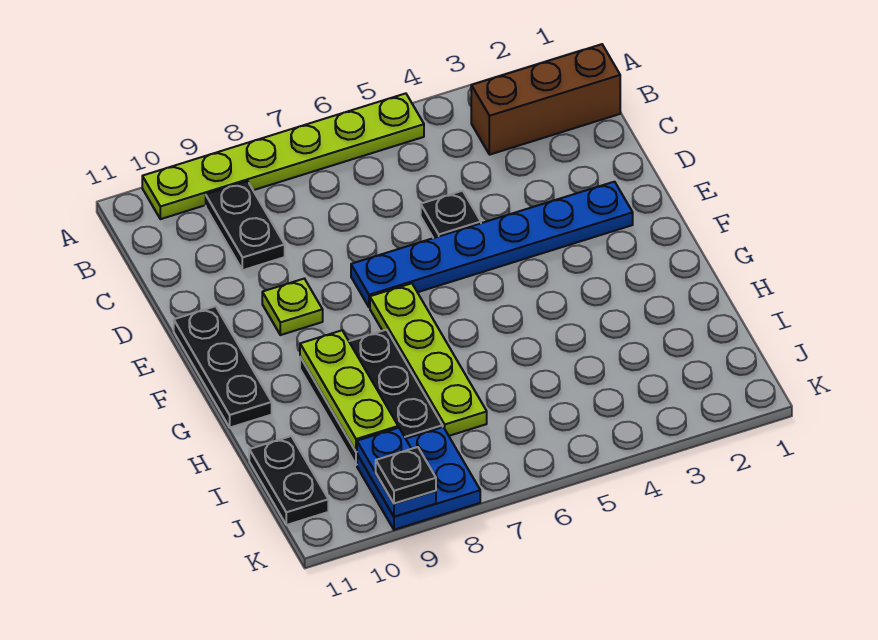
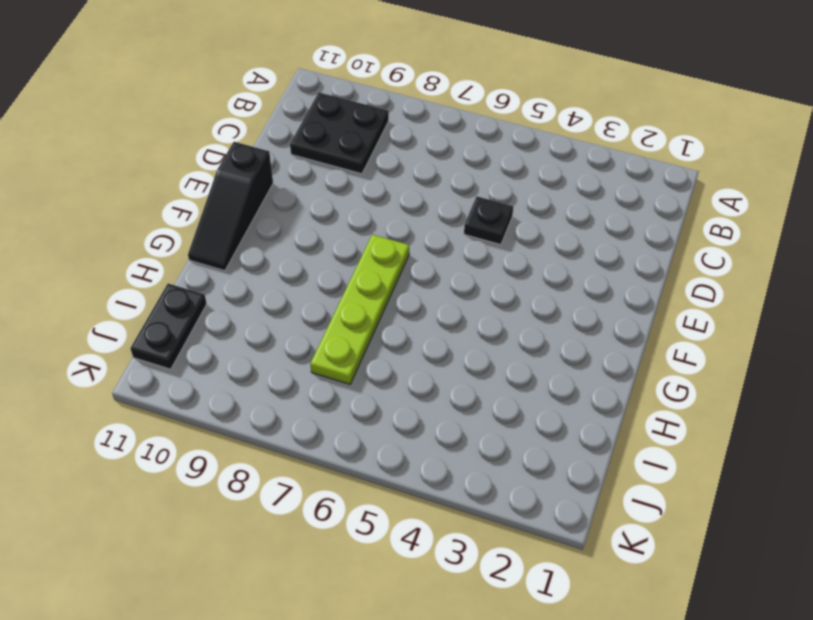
black 2x2 plate [290,93,389,174] -> black 1x2 plate [206,181,285,270]
black 1x3 slope [188,142,273,271] -> black 1x3 plate [174,306,272,428]
none -> lime 1x6 plate [142,93,424,219]
none -> brown 1x3 brick [471,44,620,155]
none -> blue 1x6 plate [351,182,633,307]

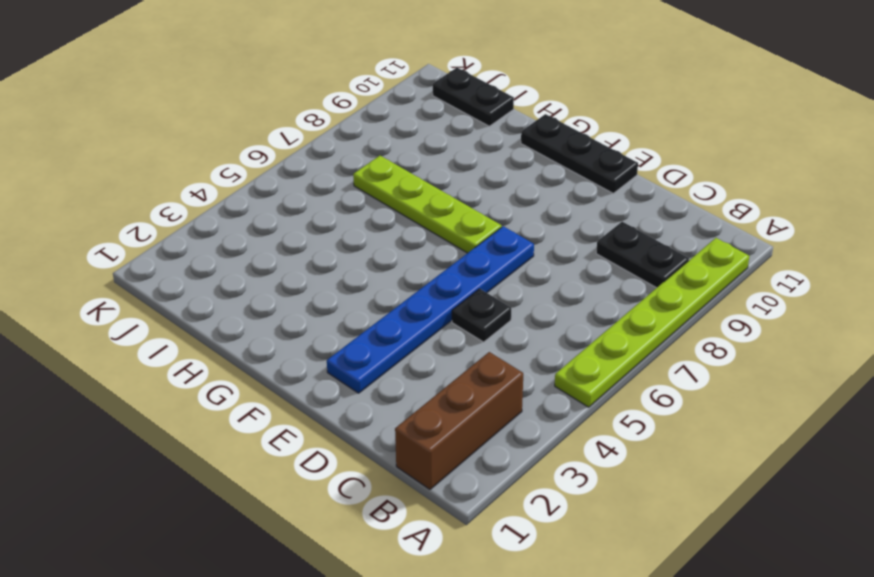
none -> lime 1x1 plate [262,279,323,335]
none -> black 2x3 plate [300,330,443,465]
none -> blue 2x2 plate [357,427,480,530]

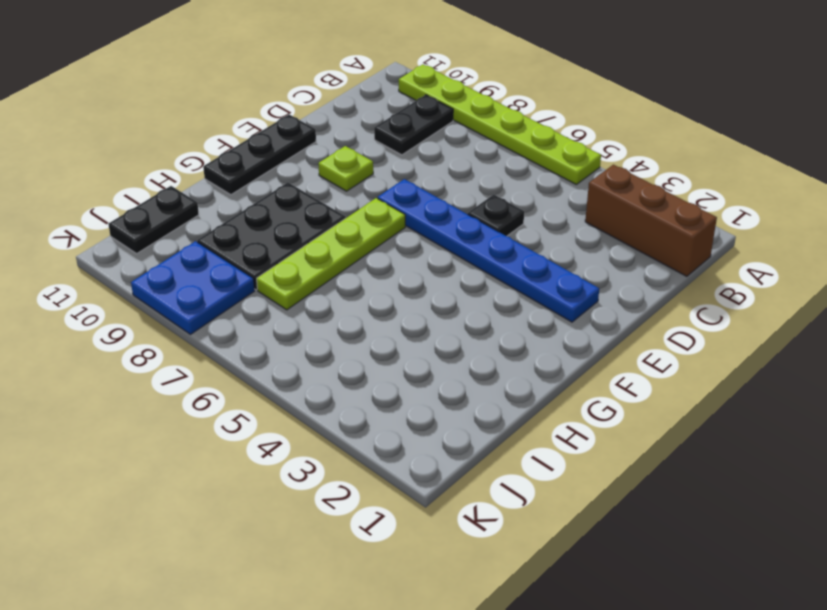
none -> lime 1x3 plate [300,330,398,452]
none -> blue 1x2 plate [357,428,436,517]
none -> black 1x1 plate [376,447,436,503]

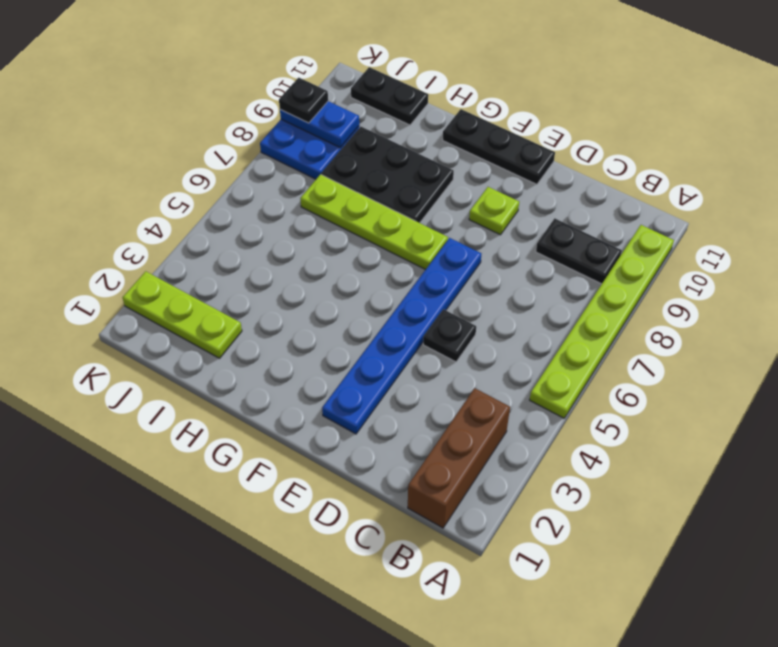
lime 1x3 plate [123,271,242,358] -> lime 1x3 plate moved to [300,330,398,452]

